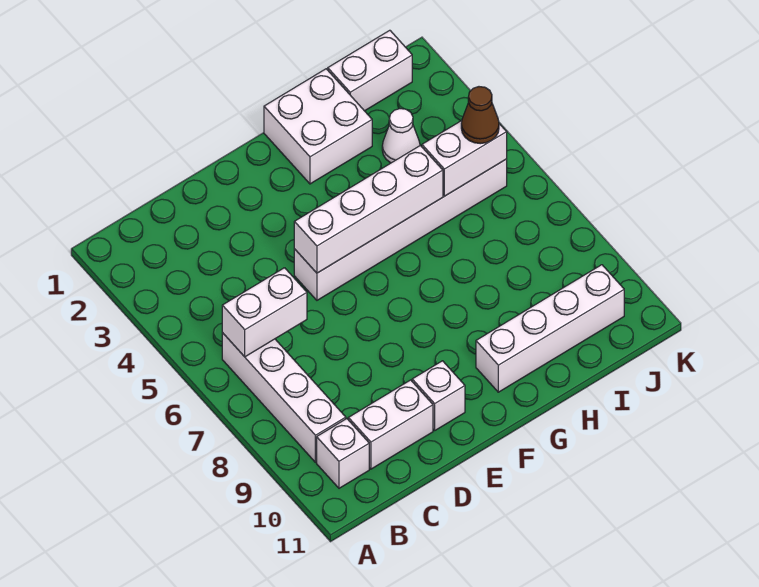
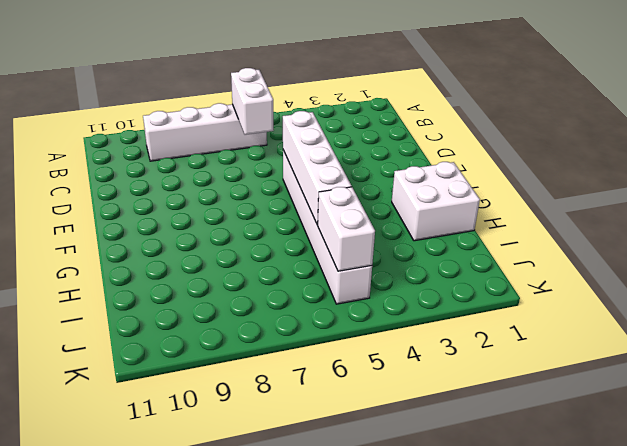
none -> white 1x1 brick [317,419,369,488]
none -> white 1x2 brick [348,380,433,469]
none -> white 1x1 brick [412,361,465,430]

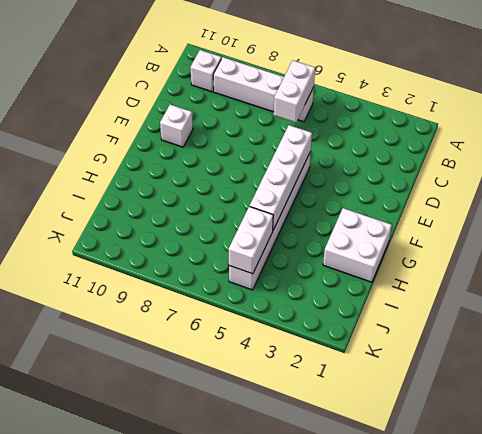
none -> white 1x2 brick [348,380,433,469]
none -> white 1x4 brick [476,265,624,392]
none -> white 1x2 brick [328,30,412,111]

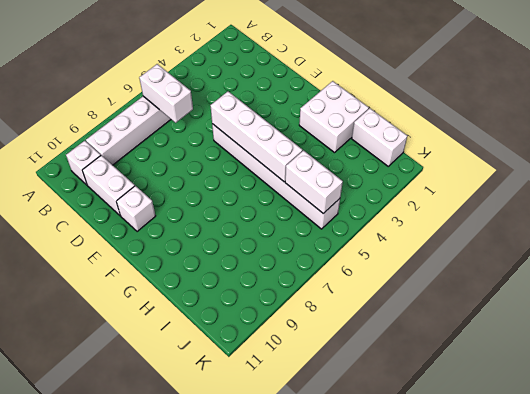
none -> white 1x4 brick [476,265,624,392]
none -> white 1x1 cone [382,109,420,163]
none -> brown 1x1 cone [461,87,499,144]

